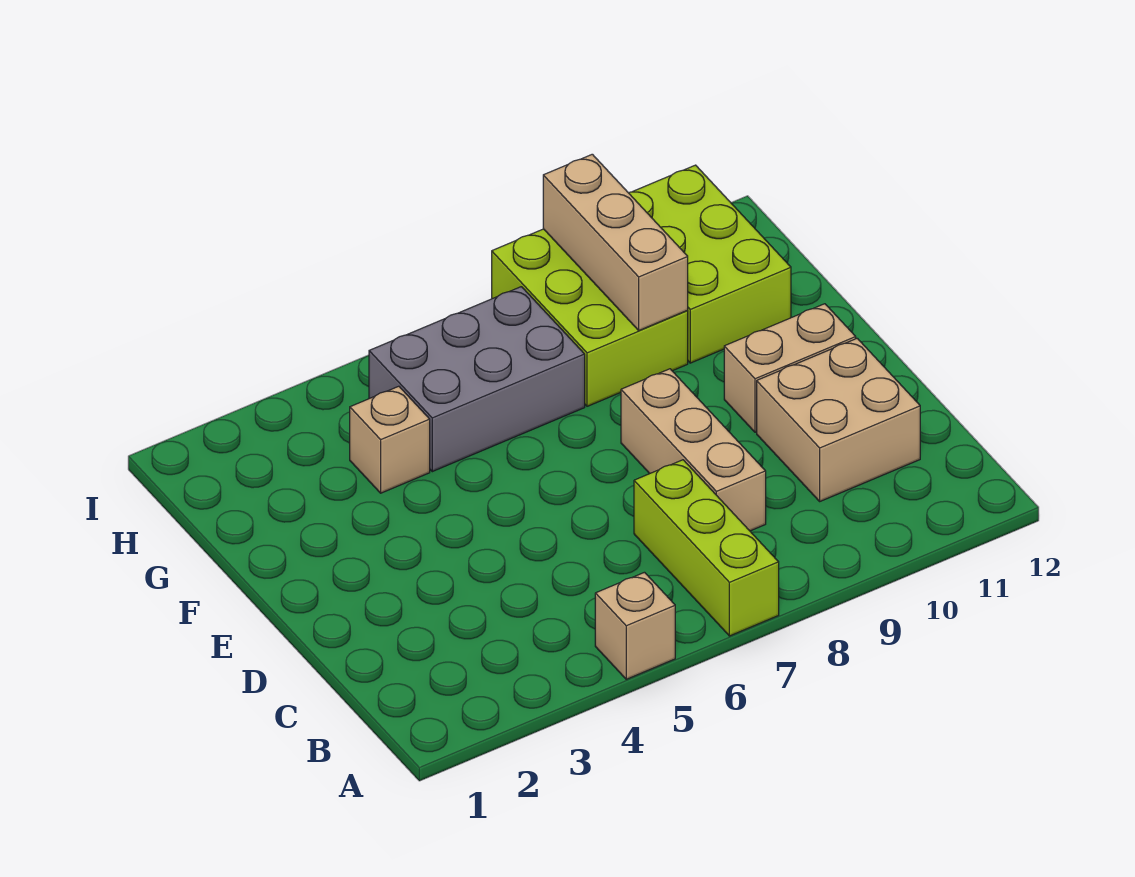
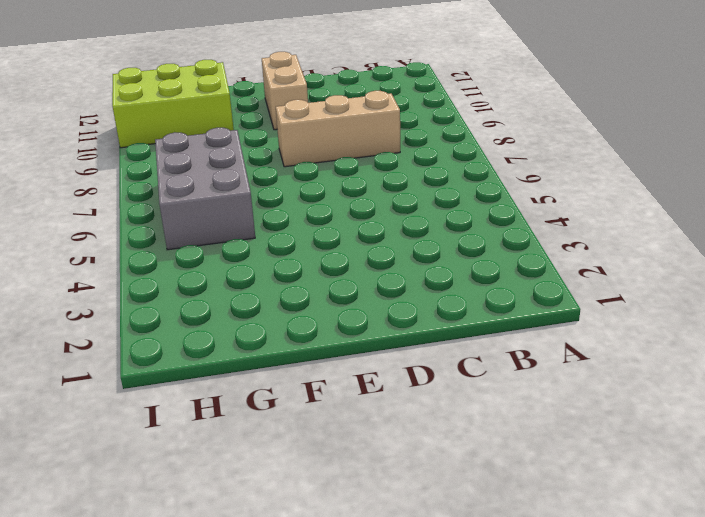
none -> tan 1x1 brick [595,572,675,679]
none -> lime 1x3 brick [634,460,779,636]

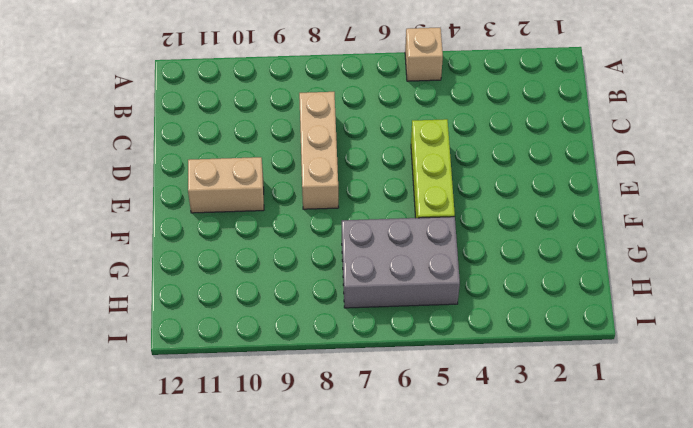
lime 1x3 brick [411,119,455,218] -> lime 1x3 brick moved to [634,460,779,636]
none -> tan 2x2 brick [757,338,920,501]
none -> tan 1x1 brick [350,386,430,493]

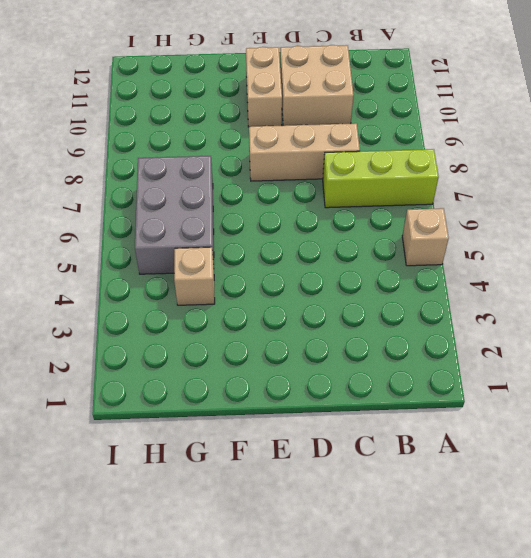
none -> lime 2x3 brick [492,229,688,406]
none -> lime 2x3 brick [629,165,791,363]

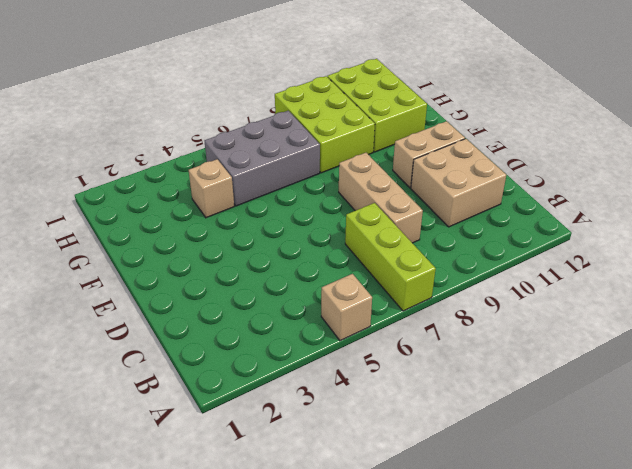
none -> tan 1x3 brick [543,154,688,330]

